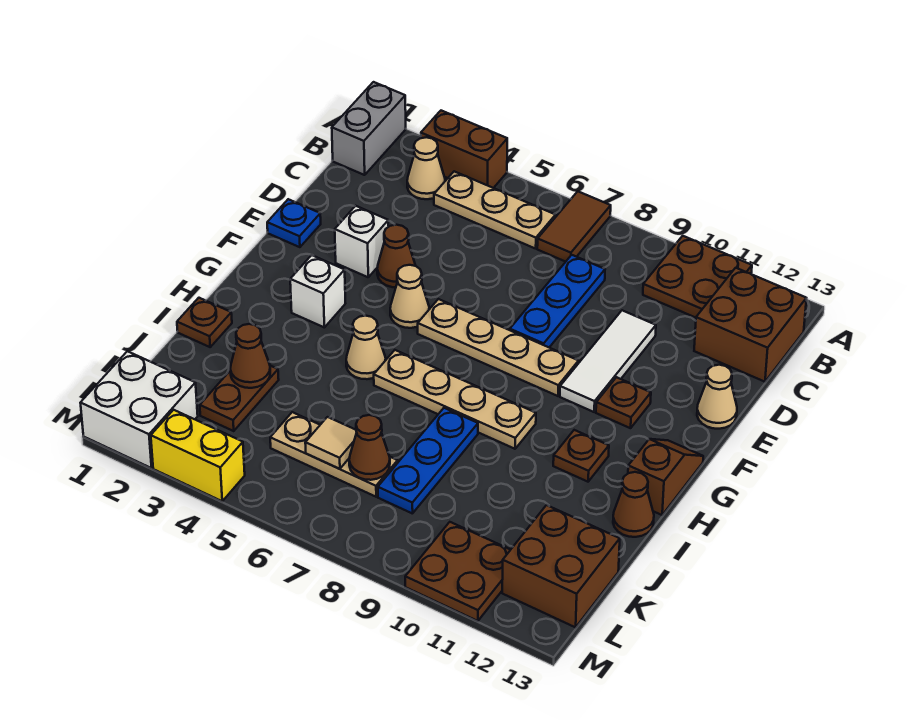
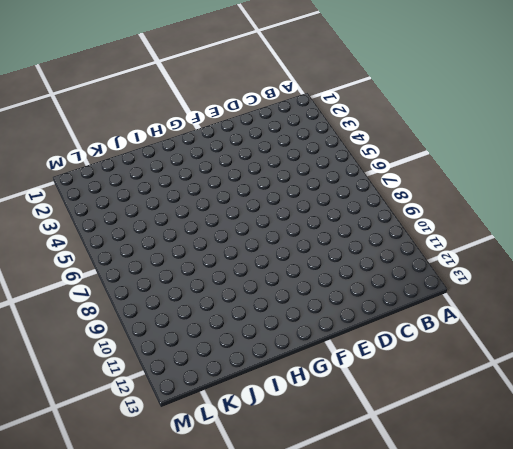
none -> grey 1x2 brick [332,82,406,175]
none -> brown 1x2 brick [421,111,507,188]
none -> brown 1x2 tile [537,191,611,262]
none -> brown 2x2 plate [643,236,752,318]

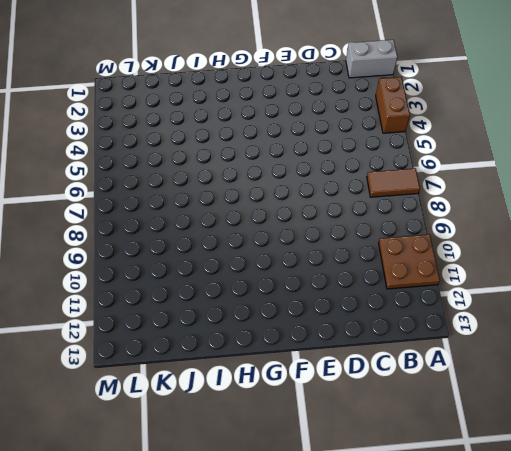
none -> tan 1x1 cone [407,137,445,199]
none -> tan 1x3 plate [434,171,556,249]
none -> brown 2x2 brick [694,268,806,382]
none -> blue 1x3 plate [510,255,605,347]

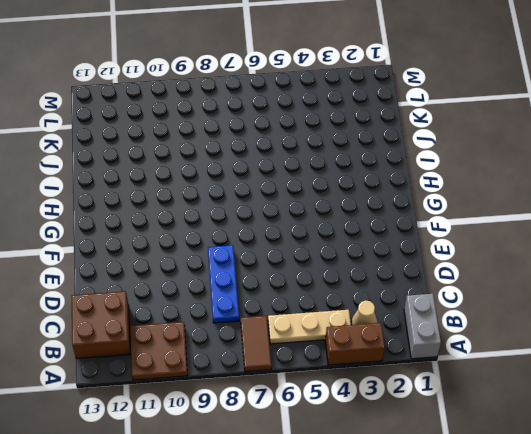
none -> white 1x3 tile [560,310,656,412]
none -> blue 1x1 plate [267,199,321,247]
none -> white 1x1 brick [335,206,389,277]
none -> brown 1x1 cone [377,225,416,287]

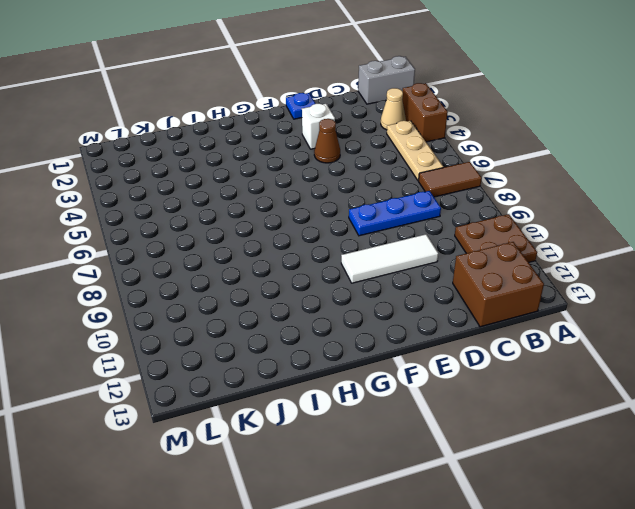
none -> tan 1x1 cone [697,365,737,429]
none -> tan 1x1 cone [390,265,429,328]
none -> tan 1x4 plate [418,299,579,396]
none -> brown 1x1 plate [596,377,651,428]

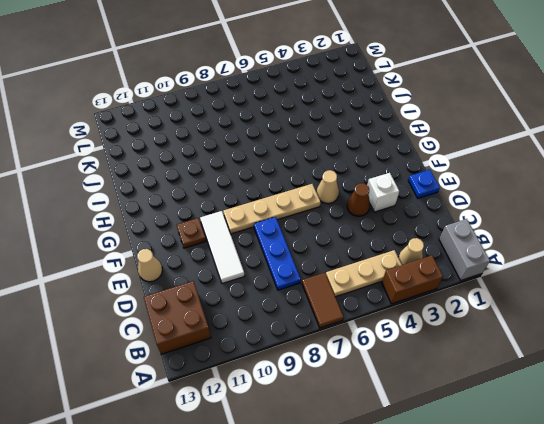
none -> brown 2x2 plate [643,236,752,318]
none -> white 1x1 brick [290,255,345,327]
none -> brown 1x2 slope [628,439,703,515]
none -> tan 1x1 cone [346,316,386,379]

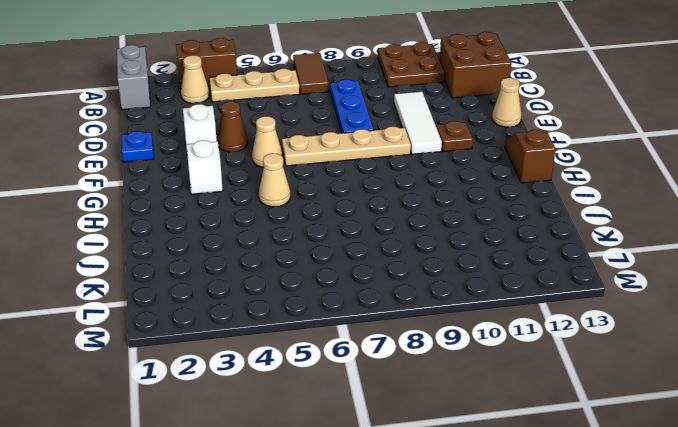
none -> tan 1x4 plate [374,350,536,449]
none -> brown 1x1 plate [553,430,609,482]
none -> brown 1x1 plate [177,298,232,347]
none -> blue 1x3 plate [378,408,478,514]

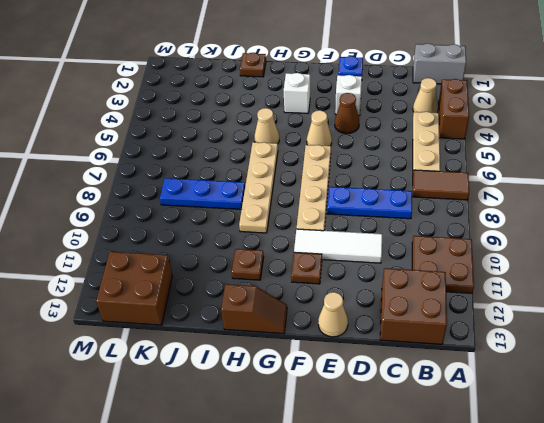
none -> brown 1x1 cone [613,472,654,537]
none -> brown 1x2 plate [200,366,279,431]
none -> tan 1x3 plate [270,412,398,497]
none -> white 2x2 brick [81,351,198,468]

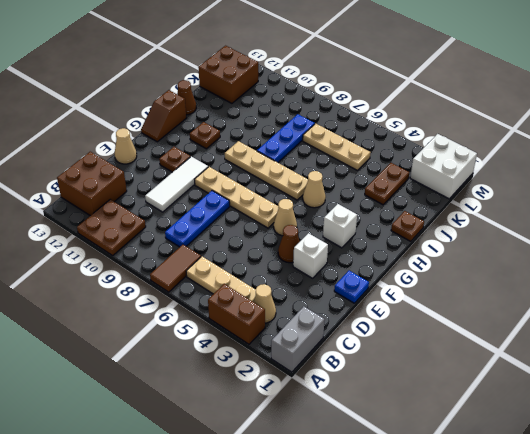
none -> brown 2x2 plate [405,522,510,621]
none -> yellow 1x2 brick [151,410,245,501]
none -> brown 1x1 cone [230,324,270,388]
none -> tan 1x1 tile [305,417,357,469]

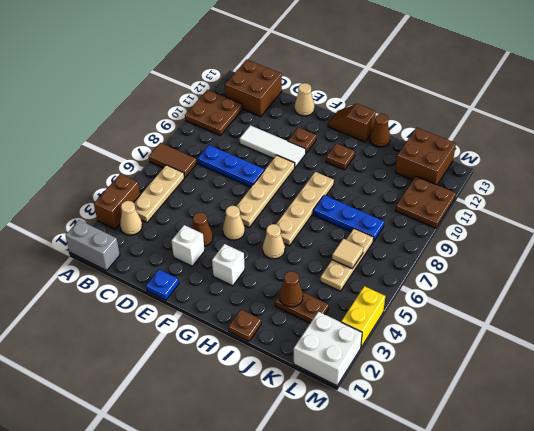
none -> brown 1x1 cone [349,415,390,480]

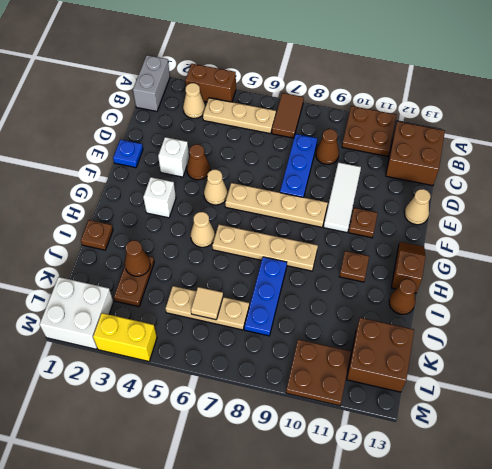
brown 1x1 cone [316,129,339,165] -> brown 1x1 cone moved to [349,415,390,480]

